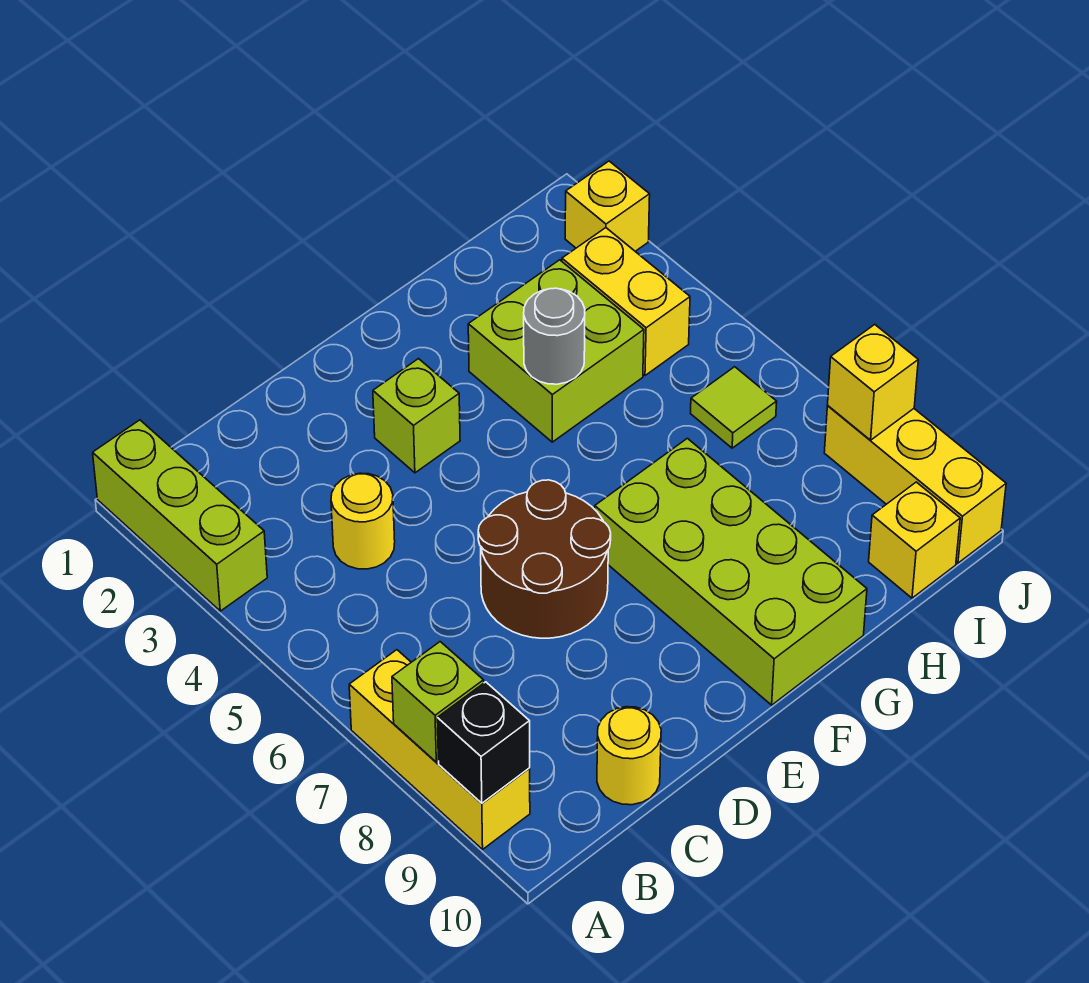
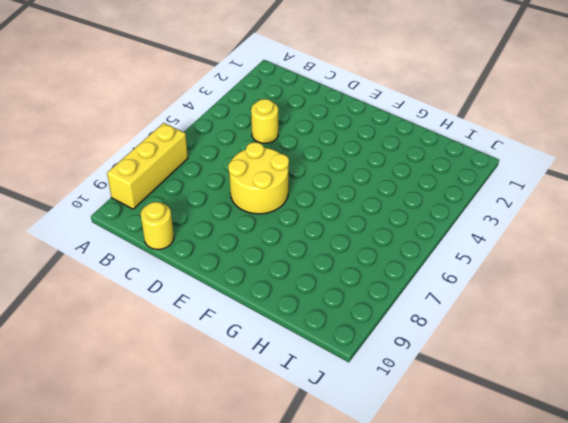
yellow 2x2 round brick [228,142,289,214] -> brown 2x2 round brick [478,480,611,638]
none -> lime 1x3 brick [93,420,267,611]
none -> lime 1x1 brick [373,359,460,473]
none -> lime 2x4 brick [595,438,867,705]

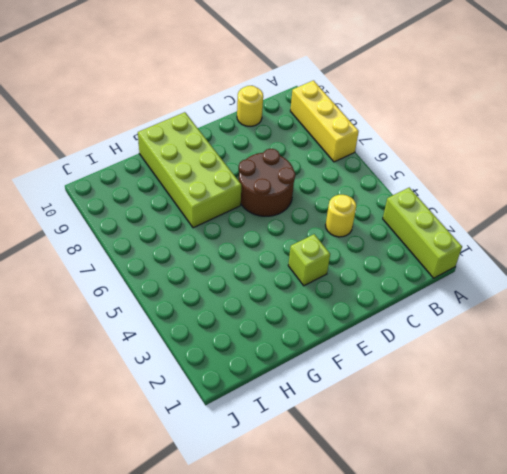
none -> lime 2x2 brick [468,260,644,442]
none -> yellow 1x2 brick [562,228,690,375]
none -> lime 1x1 tile [691,367,777,448]

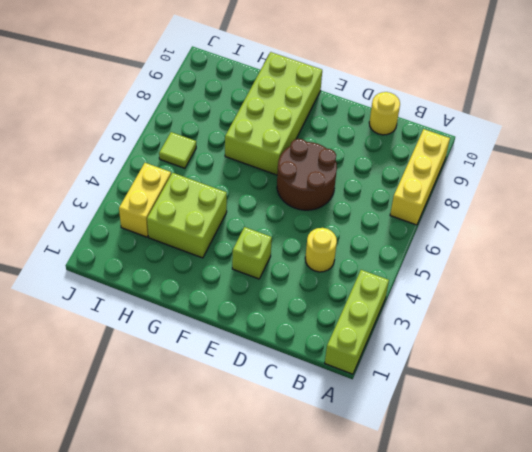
none -> yellow 1x1 brick [869,482,960,598]
none -> yellow 1x1 brick [565,161,650,251]
none -> yellow 1x3 brick [824,406,1006,563]

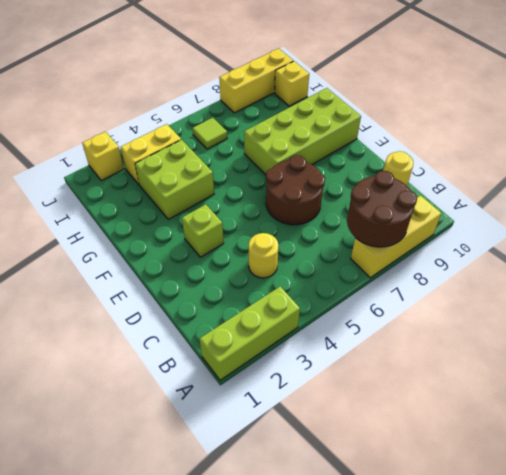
brown 2x2 round brick [347,171,417,247] -> lime 1x1 brick [392,642,484,762]
none -> black 1x1 brick [437,682,530,803]
none -> grey 1x1 round brick [524,288,585,384]
none -> yellow 1x1 brick [828,324,918,440]

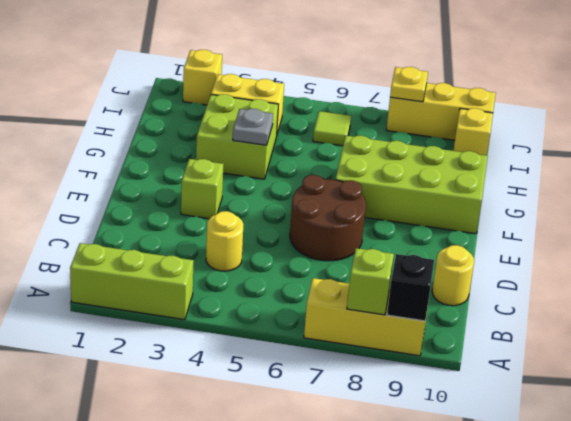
grey 1x1 plate [233,109,273,145] -> grey 1x1 round brick [524,288,585,384]
yellow 1x1 plate [390,67,428,102] -> yellow 1x1 brick [828,324,918,440]

